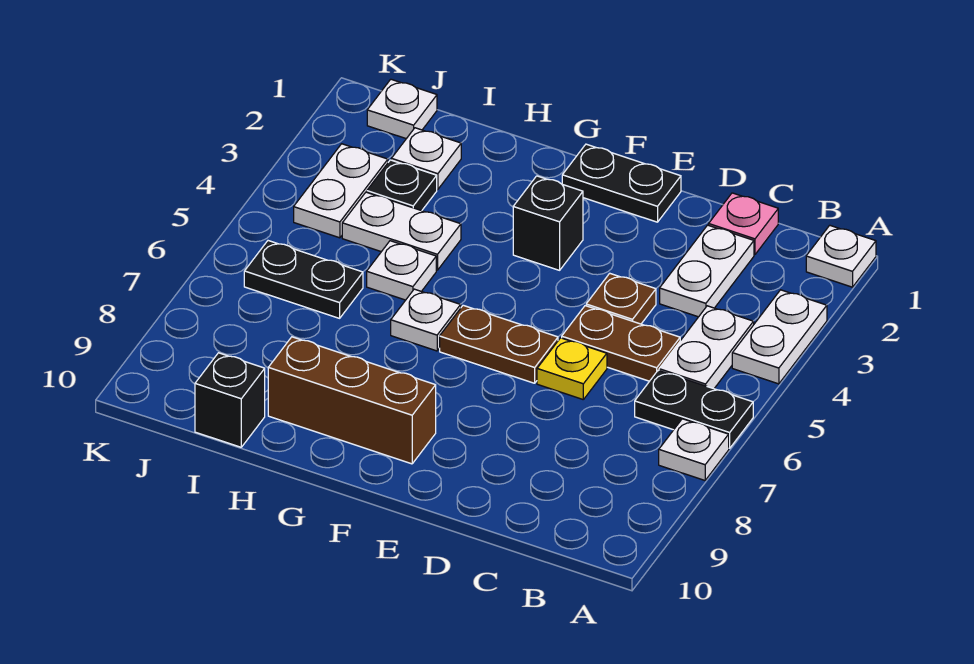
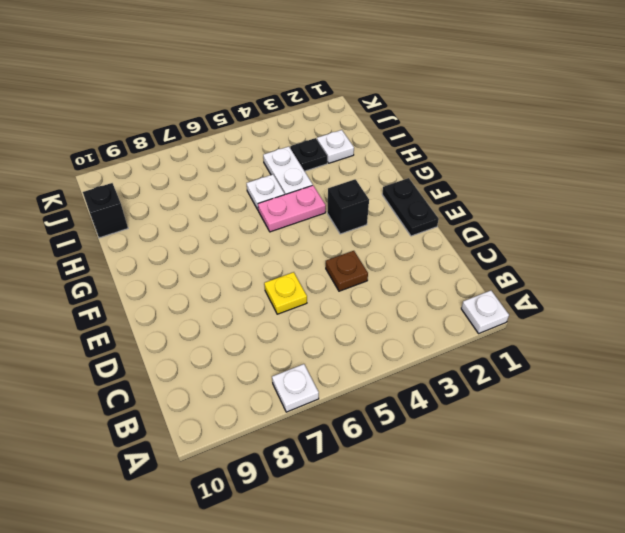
pink 1x2 plate [258,186,326,232] -> none
none -> white 1x2 plate [732,290,827,384]
none -> black 1x2 plate [635,370,753,448]
none -> white 1x2 plate [659,306,754,389]

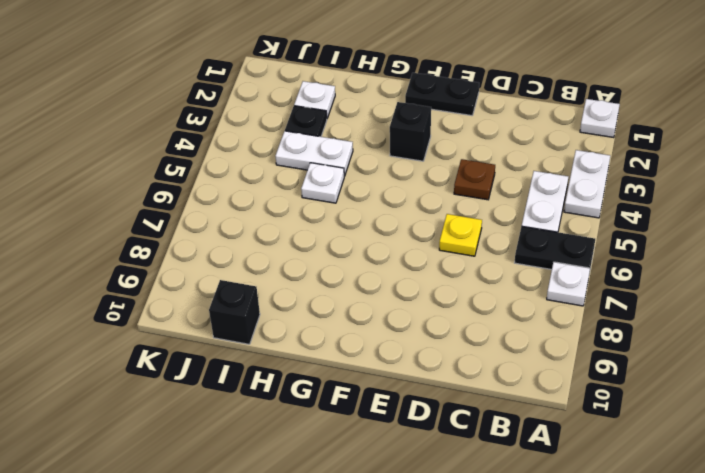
none -> pink 1x1 plate [709,193,778,255]
none -> white 1x2 plate [660,225,754,317]
none -> brown 1x2 plate [562,306,680,381]

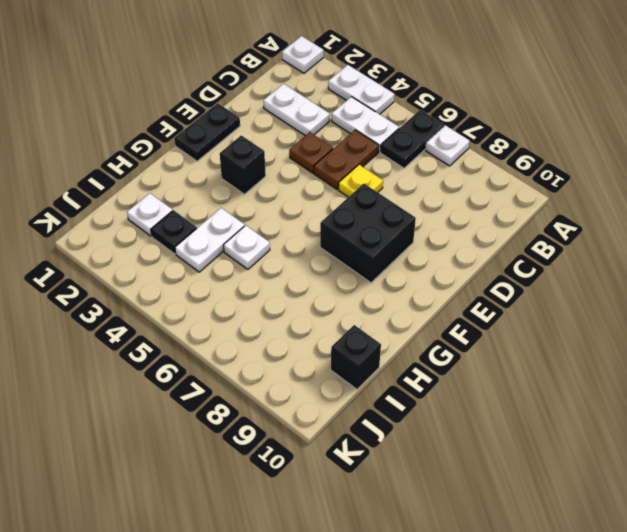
black 2x2 brick [320,184,416,283] -> none
none -> pink 1x1 plate [709,193,778,255]
none -> brown 1x2 plate [440,305,558,383]
none -> brown 1x3 brick [268,337,436,464]

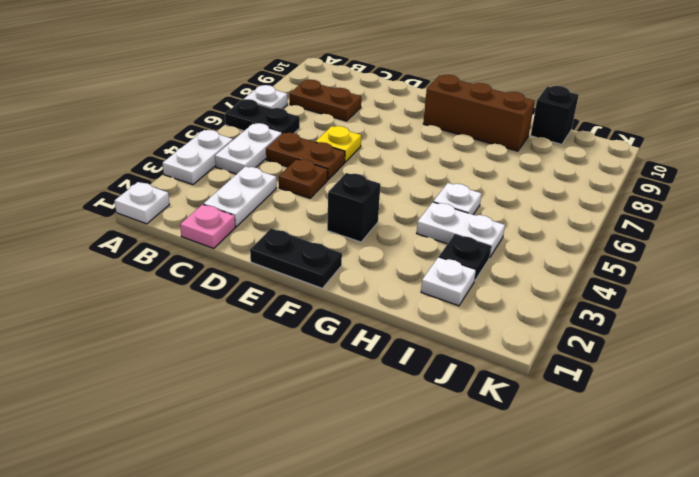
brown 1x2 plate [290,80,361,121] -> brown 1x2 plate moved to [440,305,558,383]
none -> white 1x1 plate [391,289,461,351]
none -> black 1x2 plate [244,241,363,318]
none -> white 1x1 plate [367,79,437,139]

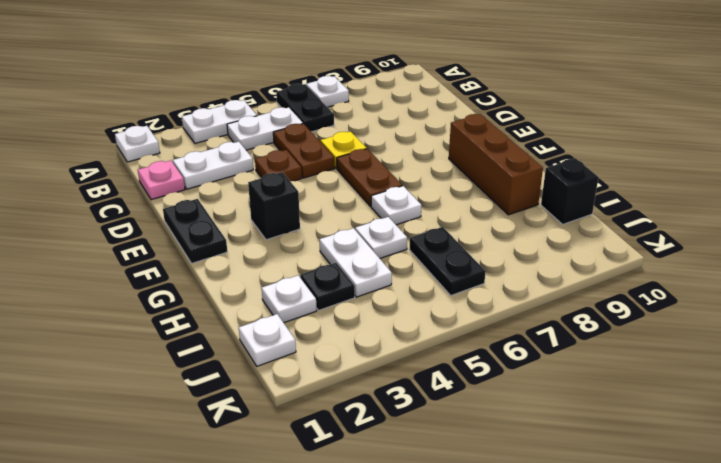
none -> white 1x2 plate [294,144,388,238]

